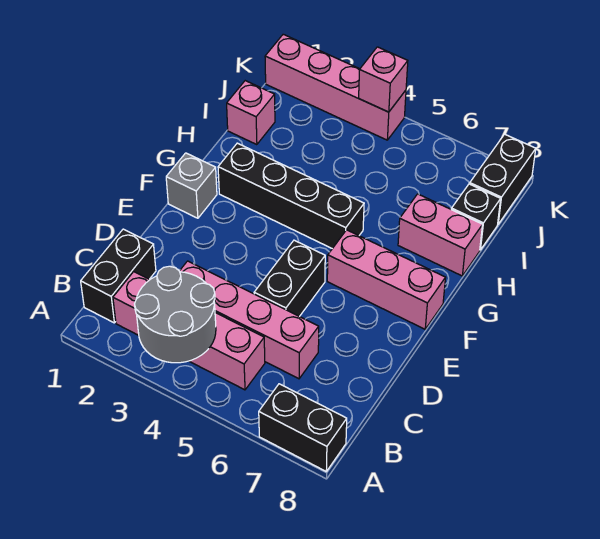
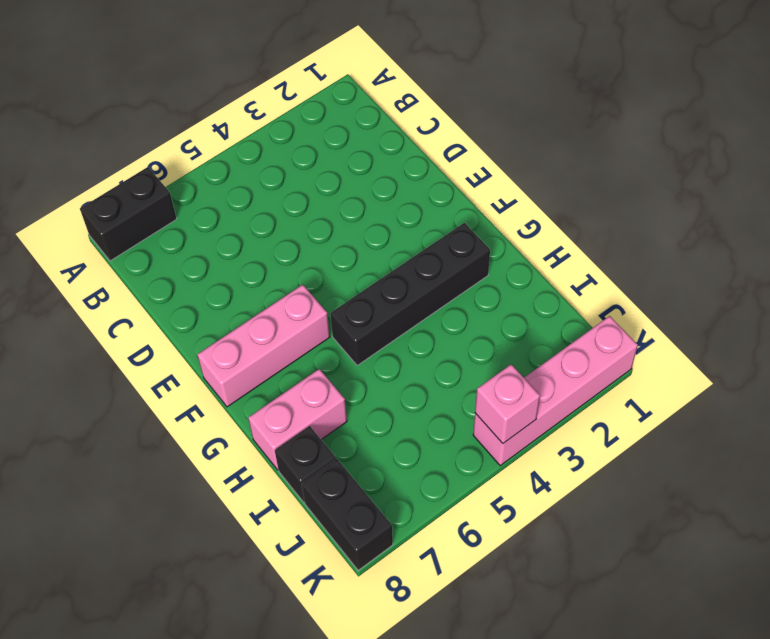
none -> black 1x2 brick [81,229,156,323]
none -> pink 1x4 brick [113,272,265,390]
none -> pink 1x4 brick [180,261,319,379]

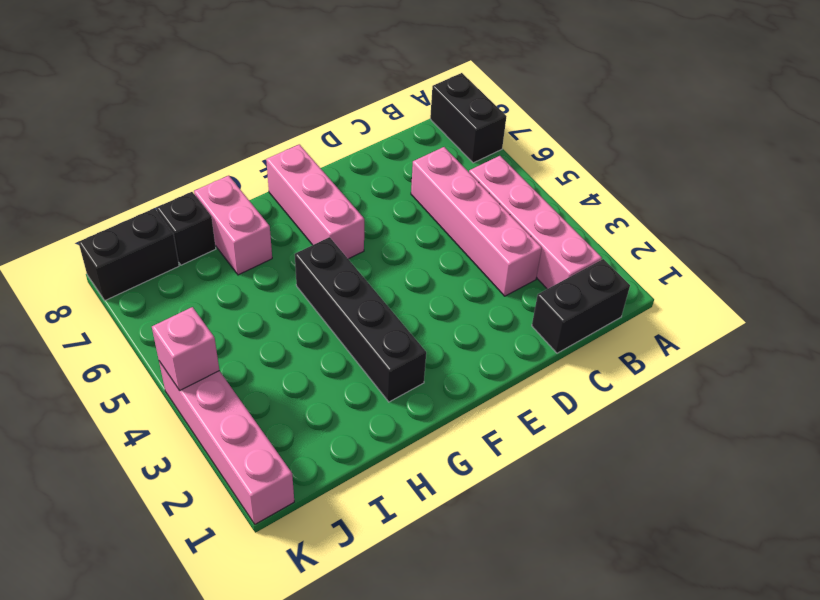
none -> black 1x2 brick [254,240,325,316]
none -> grey 1x1 brick [166,153,217,218]
none -> pink 1x1 brick [227,81,275,145]

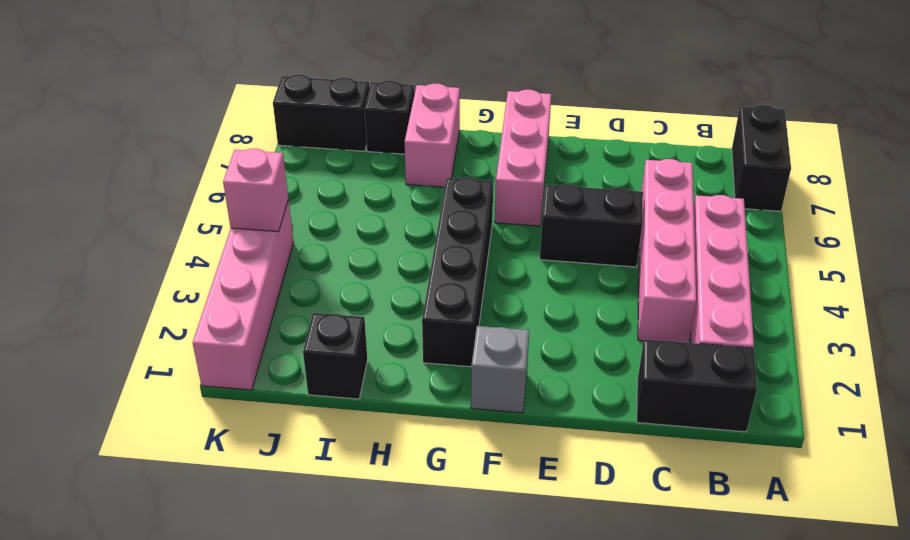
black 1x1 brick [303,313,367,399] -> pink 1x1 brick [227,81,275,145]
none -> grey 2x2 round brick [135,266,216,363]

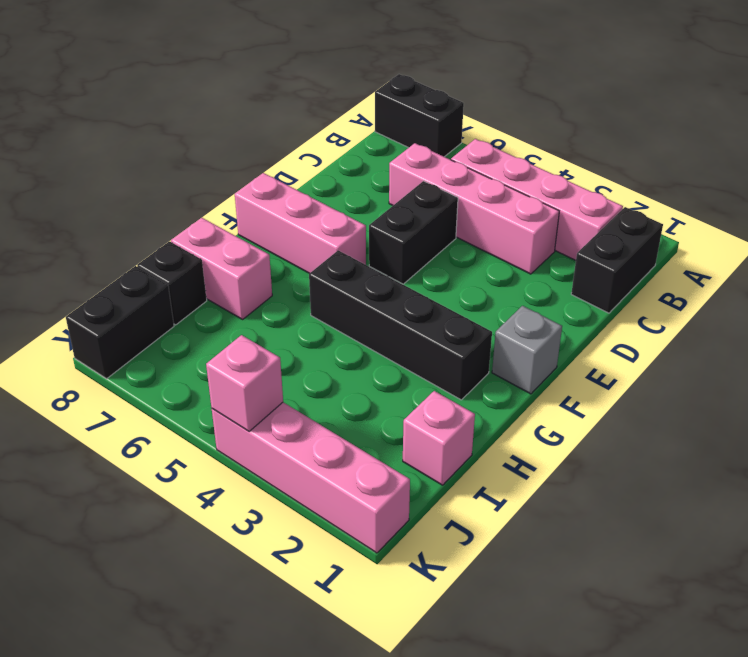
none -> grey 2x2 round brick [135,266,216,363]

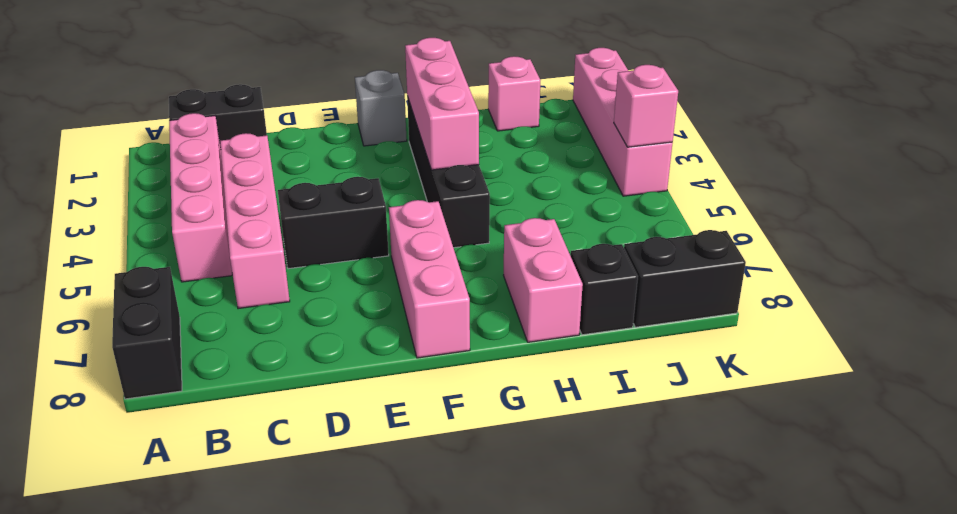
pink 1x3 brick [405,38,479,170] -> none
none -> grey 2x2 round brick [135,266,216,363]

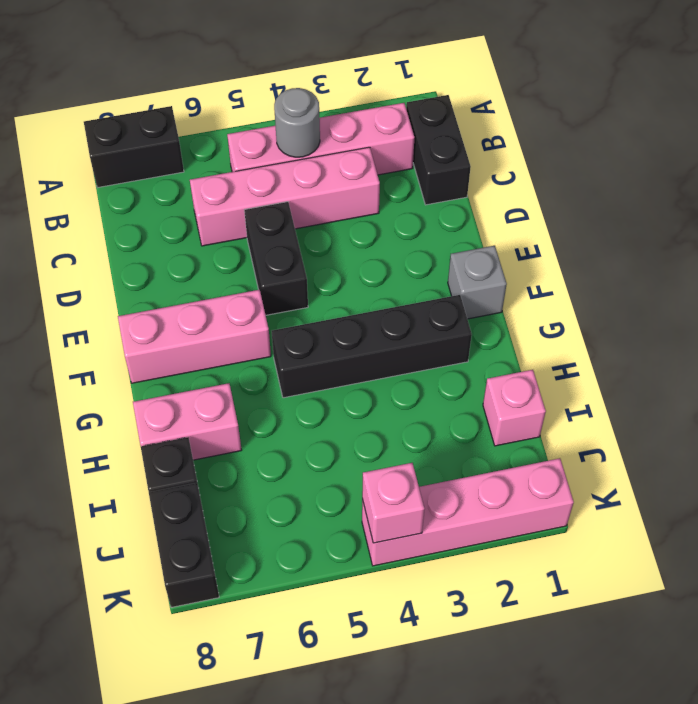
grey 1x1 round brick [274,88,320,157] -> grey 2x2 round brick [135,266,216,363]

